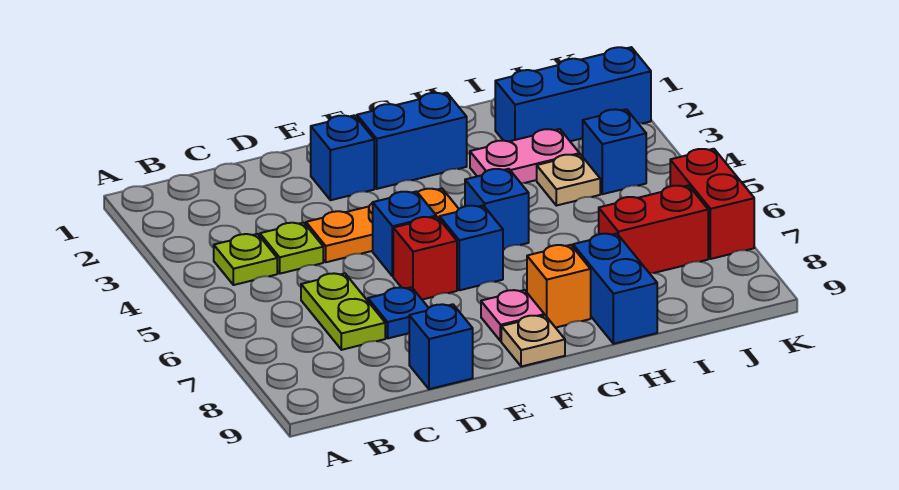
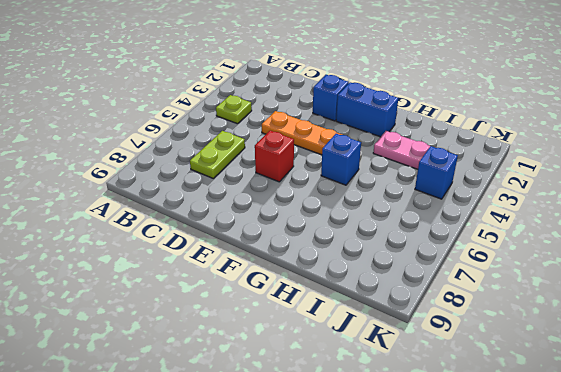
none -> lime 1x1 plate [260,223,323,274]
none -> blue 1x1 plate [368,287,428,338]
none -> blue 1x1 brick [409,304,473,389]

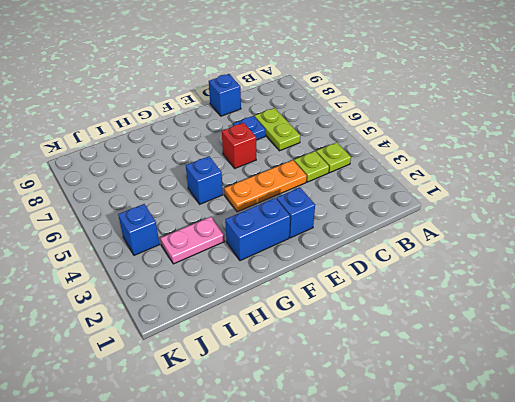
none -> blue 1x1 brick [373,191,436,276]
none -> blue 1x1 brick [440,206,503,290]
none -> pink 1x1 plate [481,290,544,341]

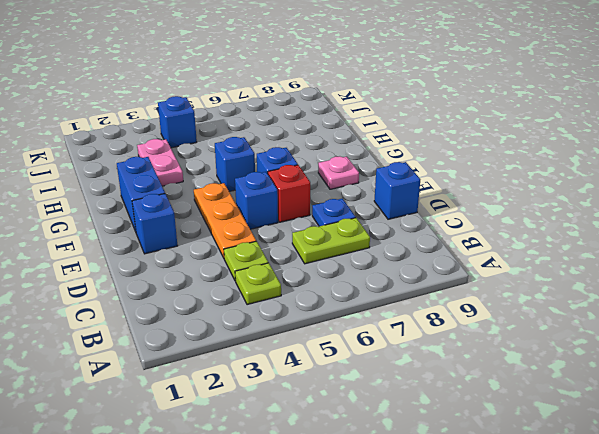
none -> tan 1x1 plate [501,315,565,367]
none -> orange 1x1 brick [527,245,591,328]
none -> blue 1x2 brick [573,234,657,344]

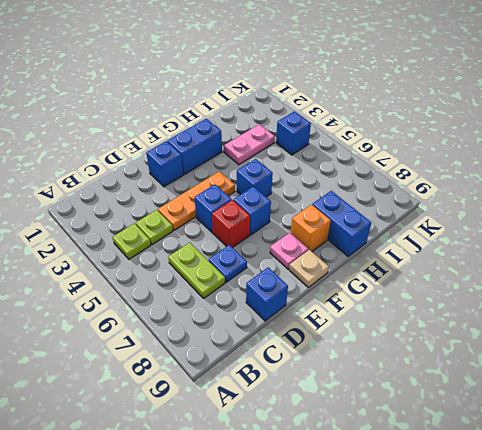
none -> blue 1x3 brick [495,47,651,141]
none -> tan 1x1 plate [537,154,600,206]
none -> red 1x2 brick [599,185,708,273]

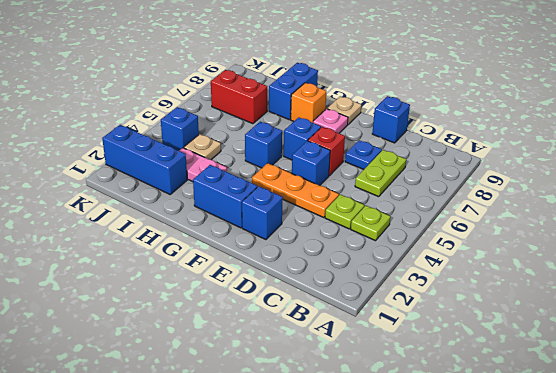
none -> red 1x2 brick [670,149,754,259]

